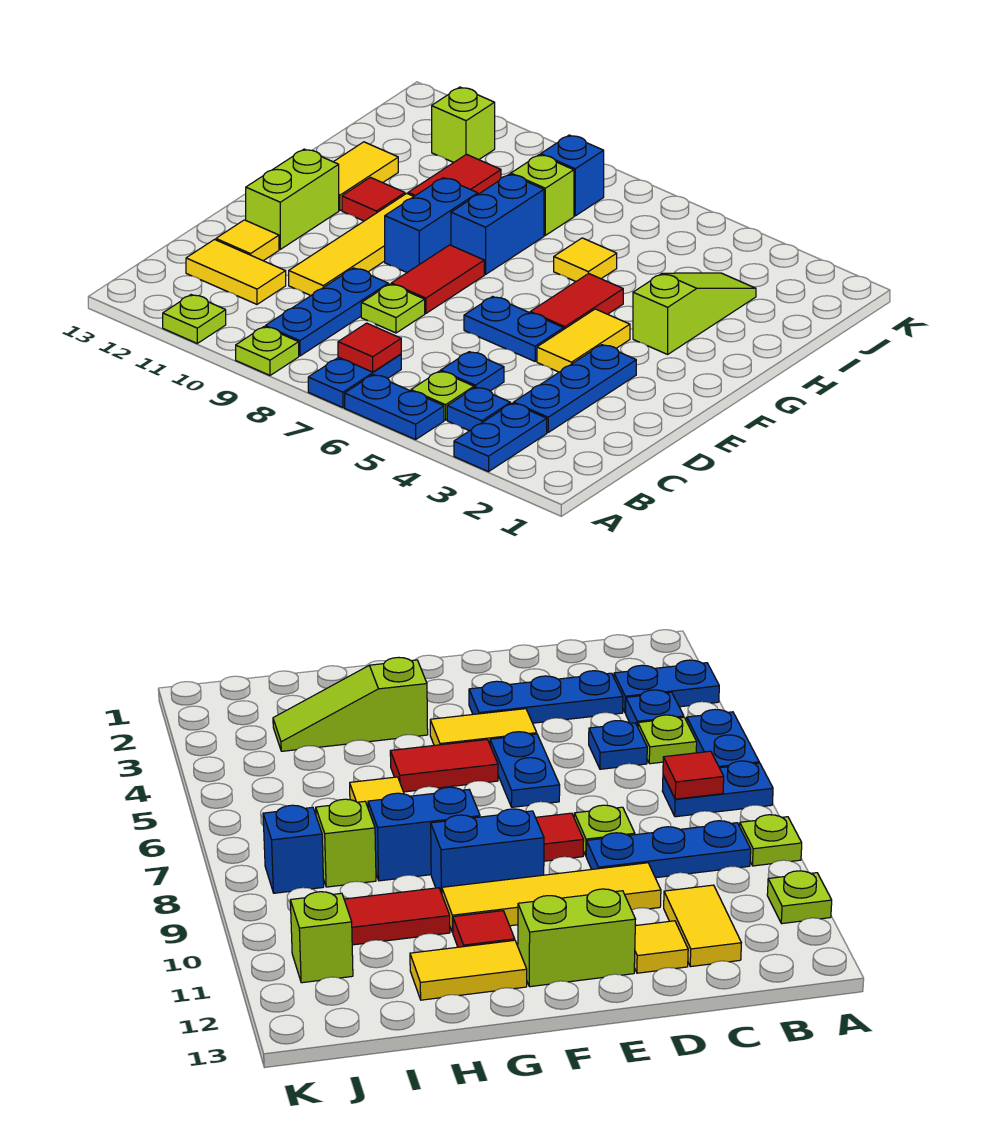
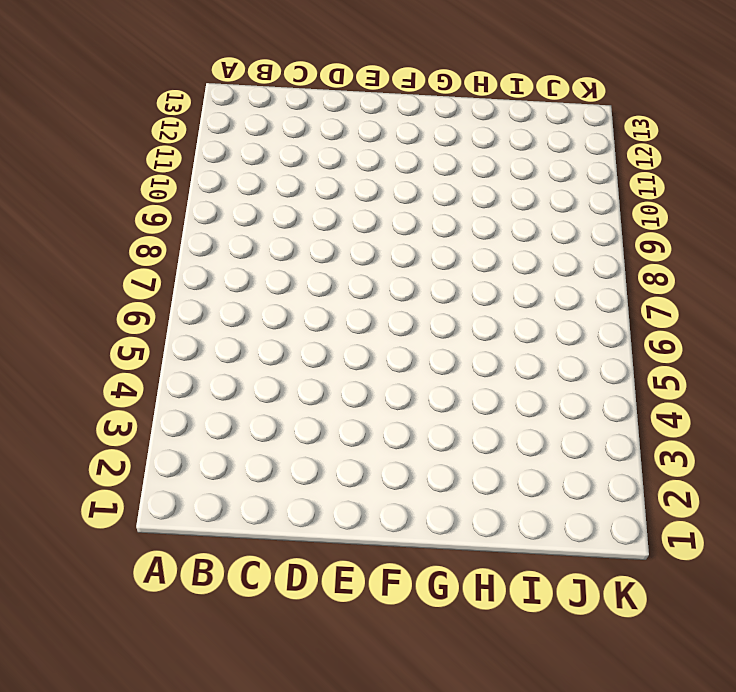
none -> blue 1x2 plate [454,403,547,472]
none -> blue 1x2 plate [345,375,444,440]
none -> blue 1x2 plate [308,354,401,408]
none -> lime 1x1 plate [236,327,299,375]

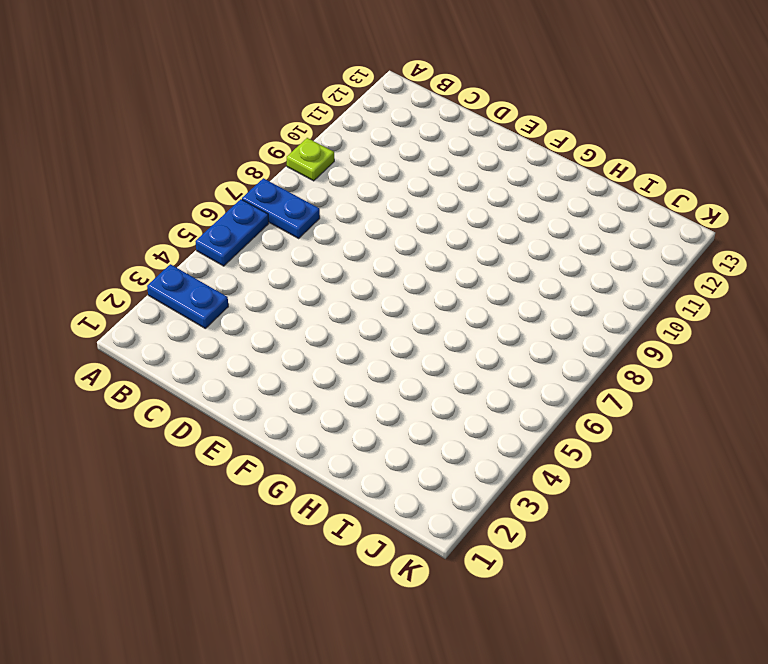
none -> lime 1x1 plate [163,295,226,343]
none -> blue 1x1 plate [447,387,510,431]
none -> lime 1x1 plate [411,371,474,420]
none -> blue 1x3 plate [265,268,388,356]

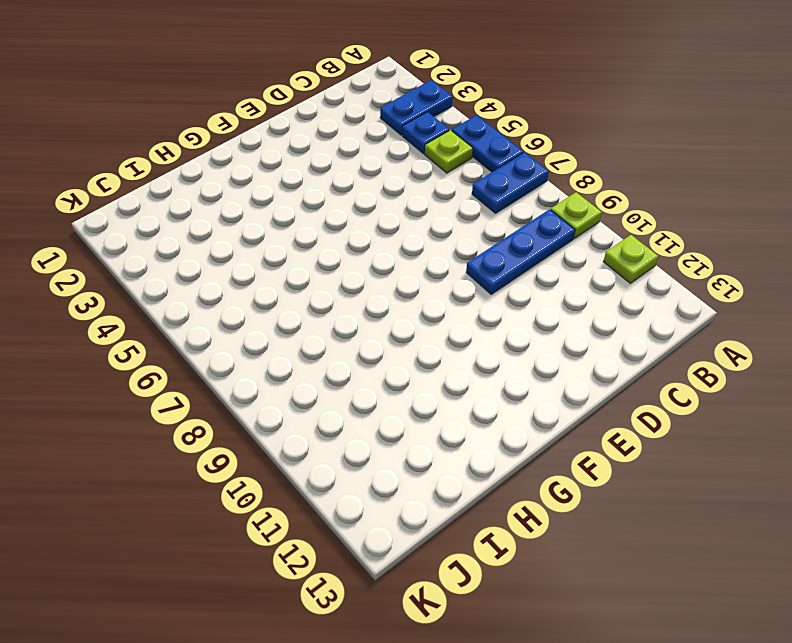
none -> blue 1x3 plate [514,345,636,432]
none -> blue 1x1 plate [441,352,504,391]
none -> yellow 1x2 tile [186,240,286,304]
none -> lime 1x1 plate [361,284,425,333]

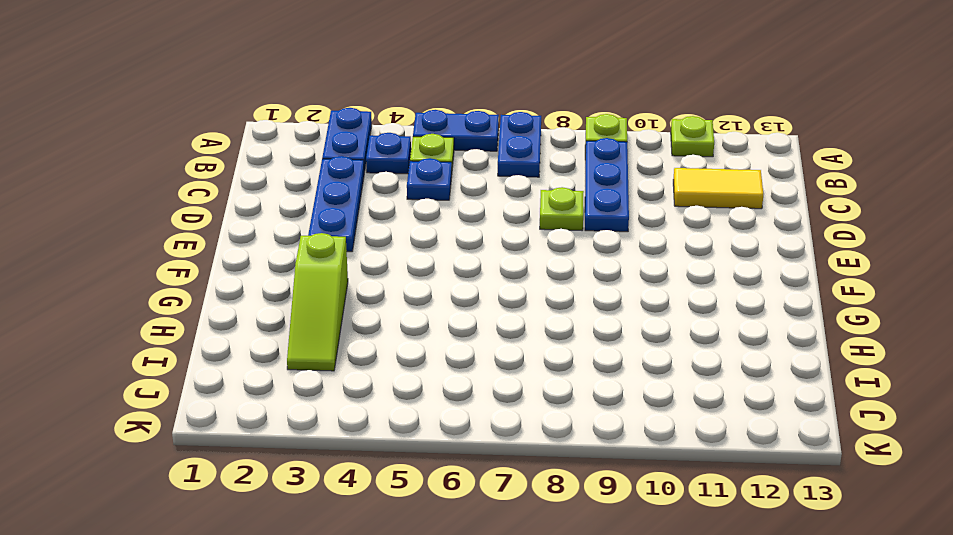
none -> yellow 1x4 tile [289,193,414,295]
none -> yellow 1x1 tile [216,220,279,261]
none -> yellow 1x2 tile [537,309,630,372]
none -> blue 1x2 plate [464,297,564,361]

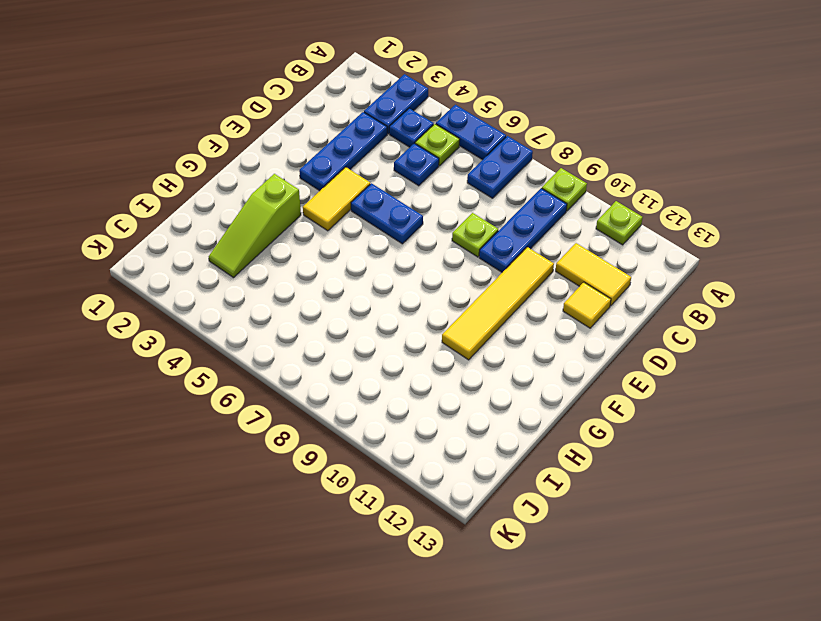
none -> red 1x2 tile [391,245,484,313]
none -> lime 1x2 brick [246,149,339,249]
none -> red 1x2 tile [530,273,623,329]
none -> blue 1x2 brick [385,178,478,272]

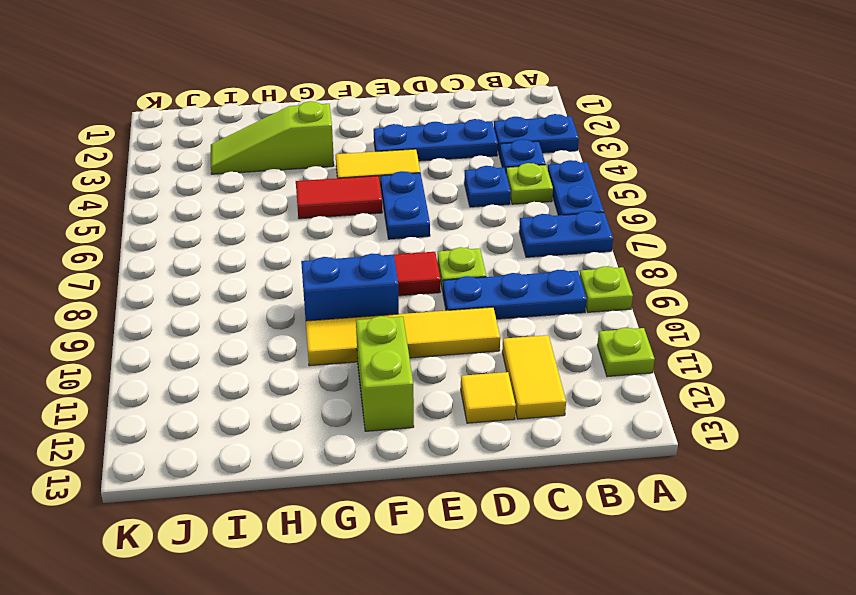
lime 1x2 brick [356,316,414,431] -> lime 1x2 brick turned to [246,149,339,249]
none -> blue 1x2 brick [451,174,544,274]
none -> red 1x1 tile [342,177,405,221]
none -> yellow 1x2 tile [334,142,398,210]
none -> yellow 1x1 tile [554,238,617,281]

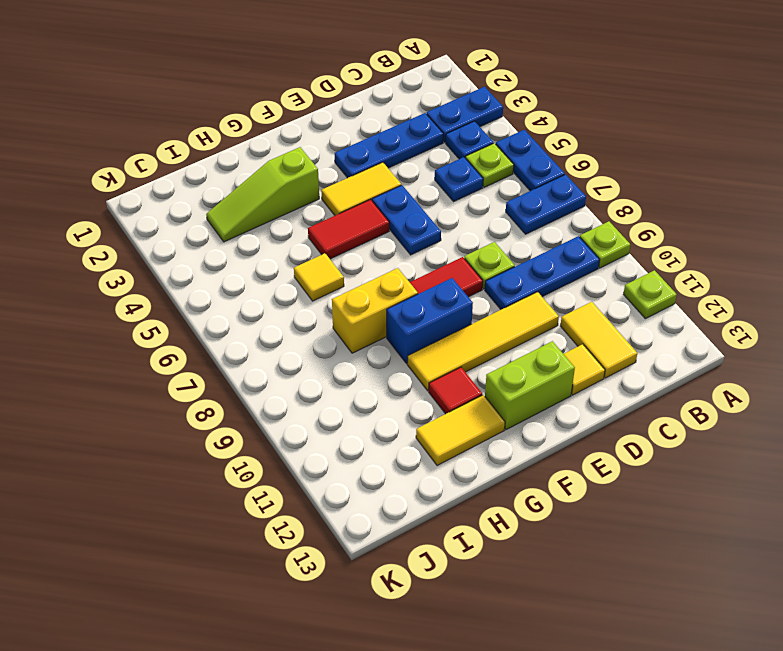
yellow 1x2 brick [332,268,418,353] -> blue 1x2 brick [451,174,544,274]
none -> red 1x2 tile [408,154,501,196]
none -> lime 1x1 brick [511,155,574,235]
none -> blue 1x1 brick [541,135,604,216]
none -> lime 1x1 brick [432,87,495,163]

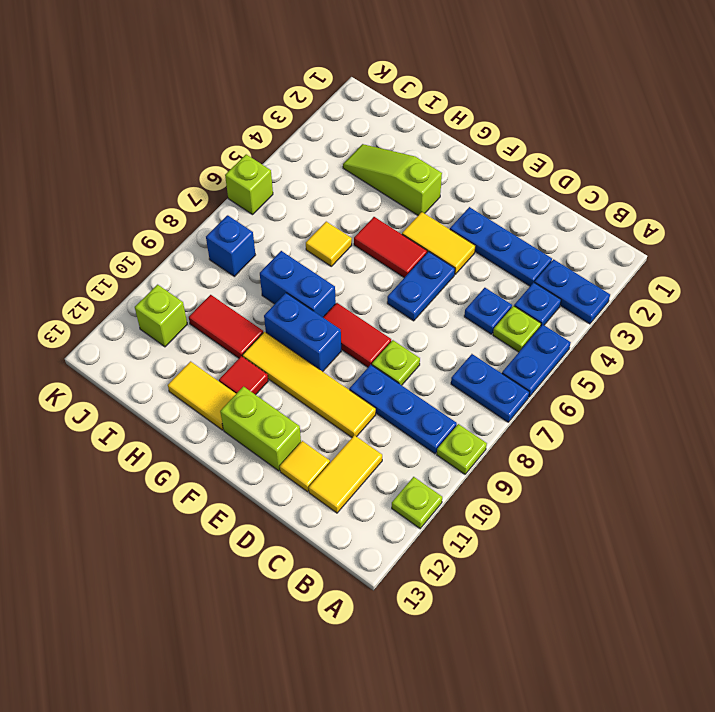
lime 1x1 brick [225,154,273,215] -> lime 1x1 brick moved to [511,155,574,235]
none -> red 1x1 tile [338,323,401,372]

